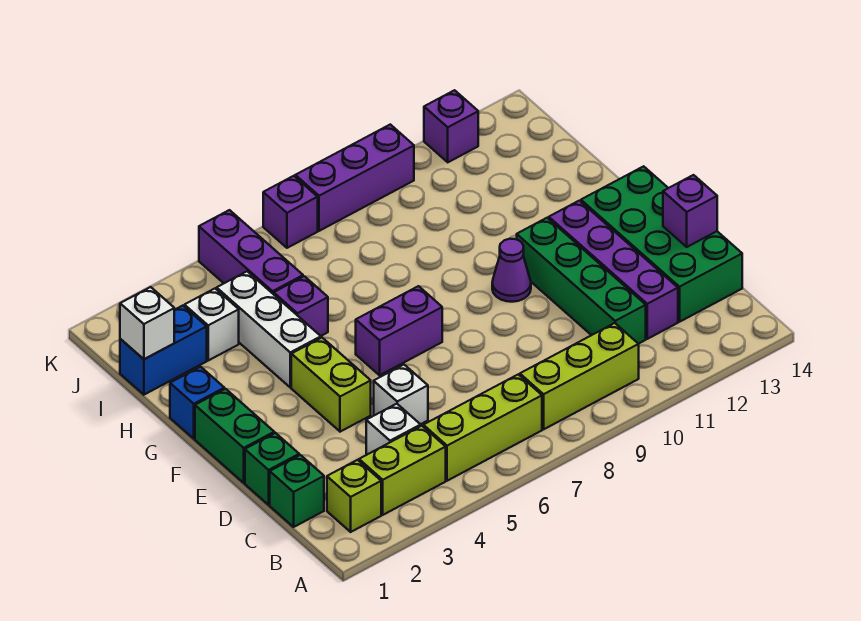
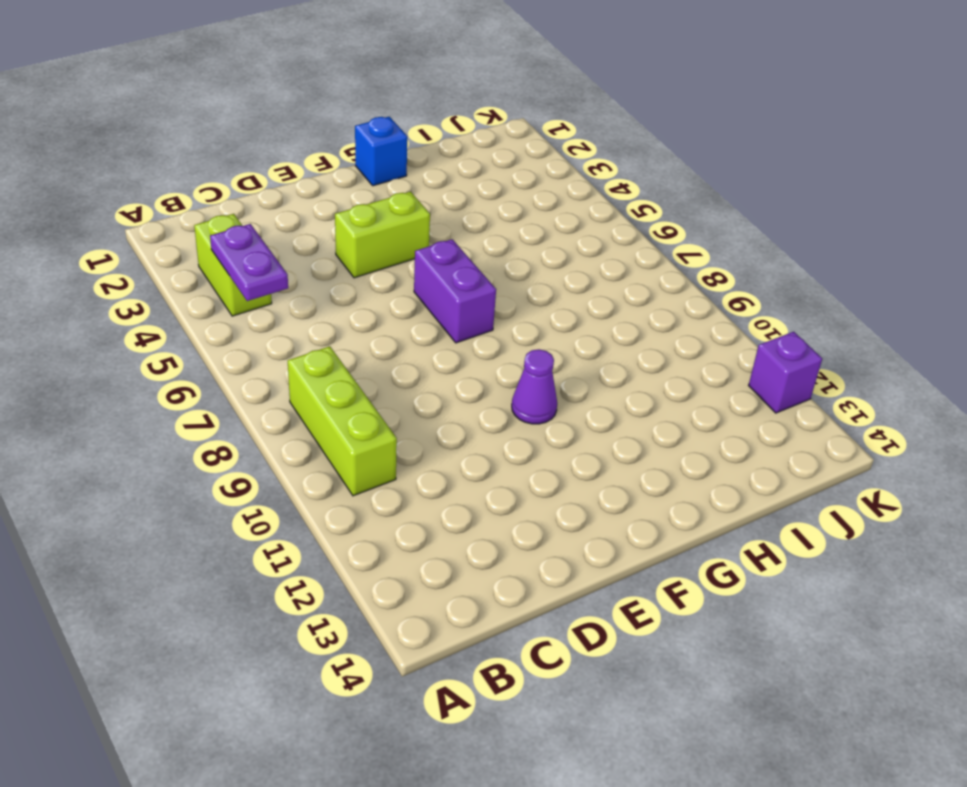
purple 1x2 plate [210,224,288,301] -> none
none -> lime 1x1 brick [327,460,381,532]
none -> lime 1x3 brick [423,374,542,481]
none -> green 1x1 brick [270,455,324,527]

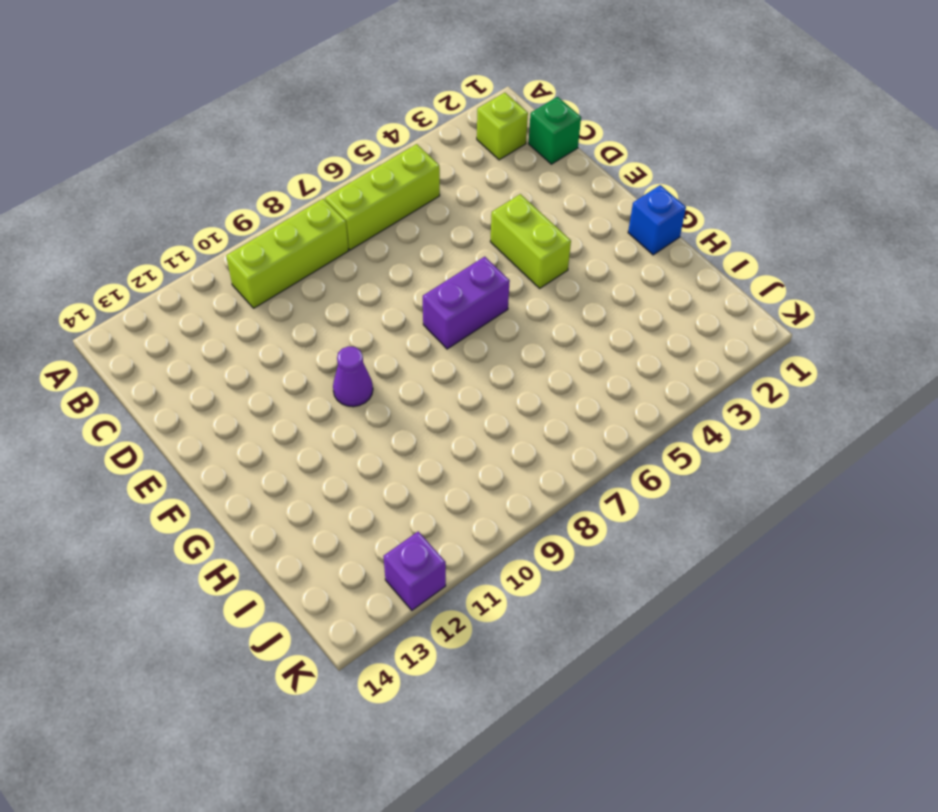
none -> lime 1x2 brick [359,426,446,515]
none -> white 1x1 brick [366,404,421,455]
none -> green 1x4 brick [517,218,646,344]

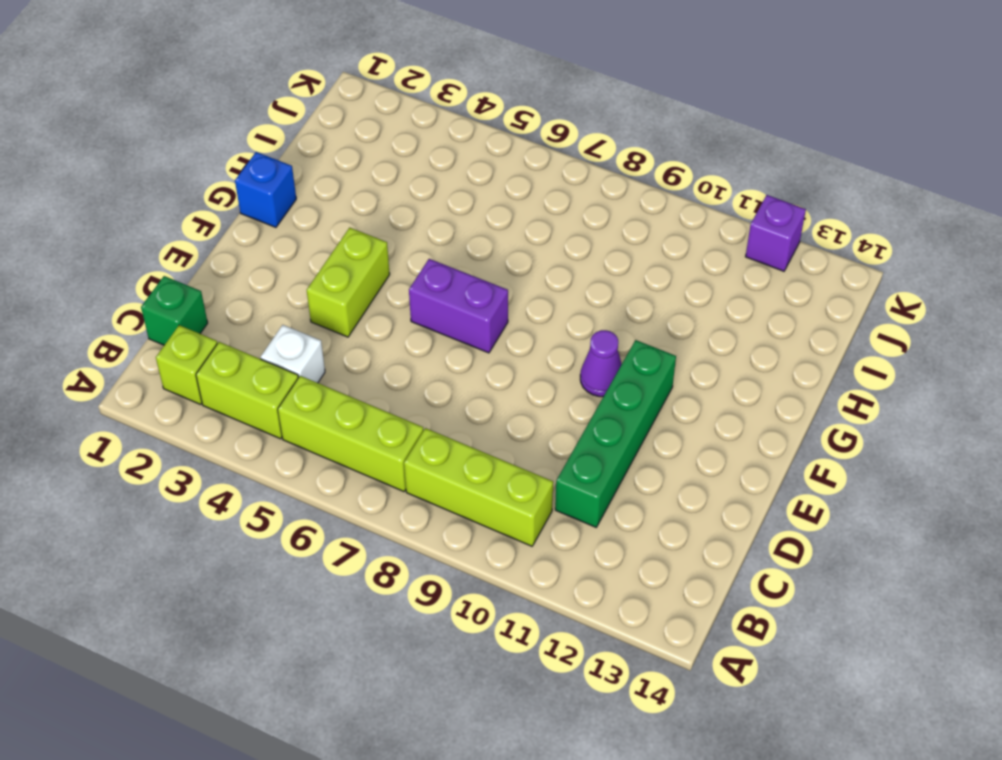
none -> purple 1x4 brick [548,201,678,339]
none -> green 2x4 brick [581,166,742,322]
none -> green 1x1 brick [245,433,299,505]

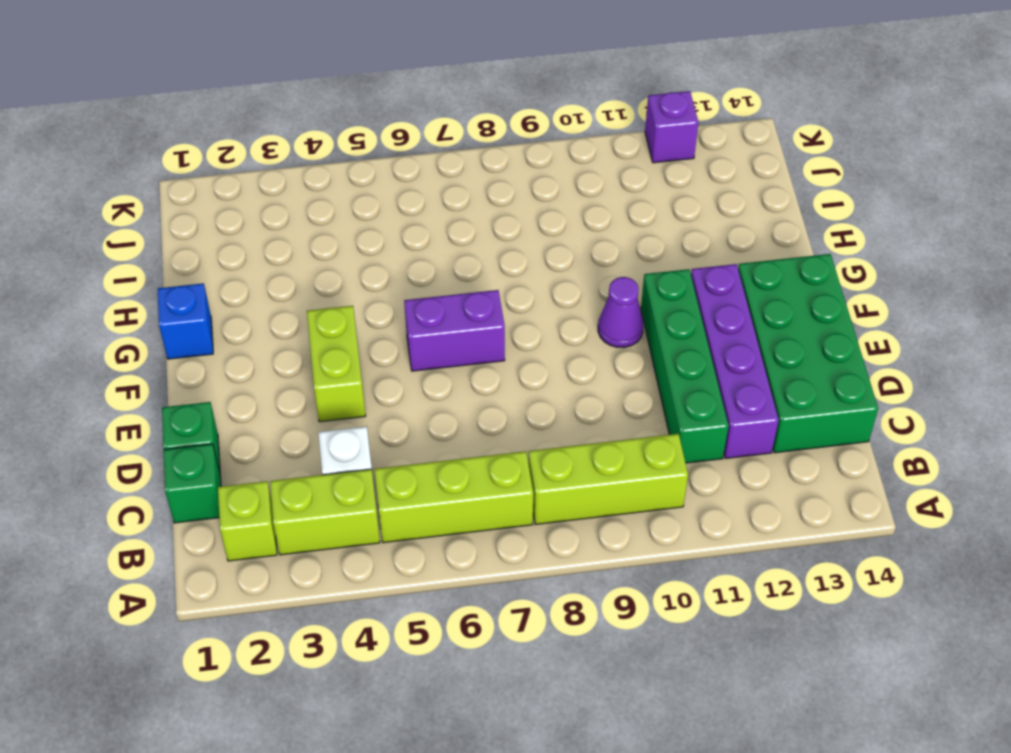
none -> white 1x1 brick [374,365,428,424]
none -> green 1x2 brick [195,389,274,483]
none -> white 1x3 brick [217,271,321,387]

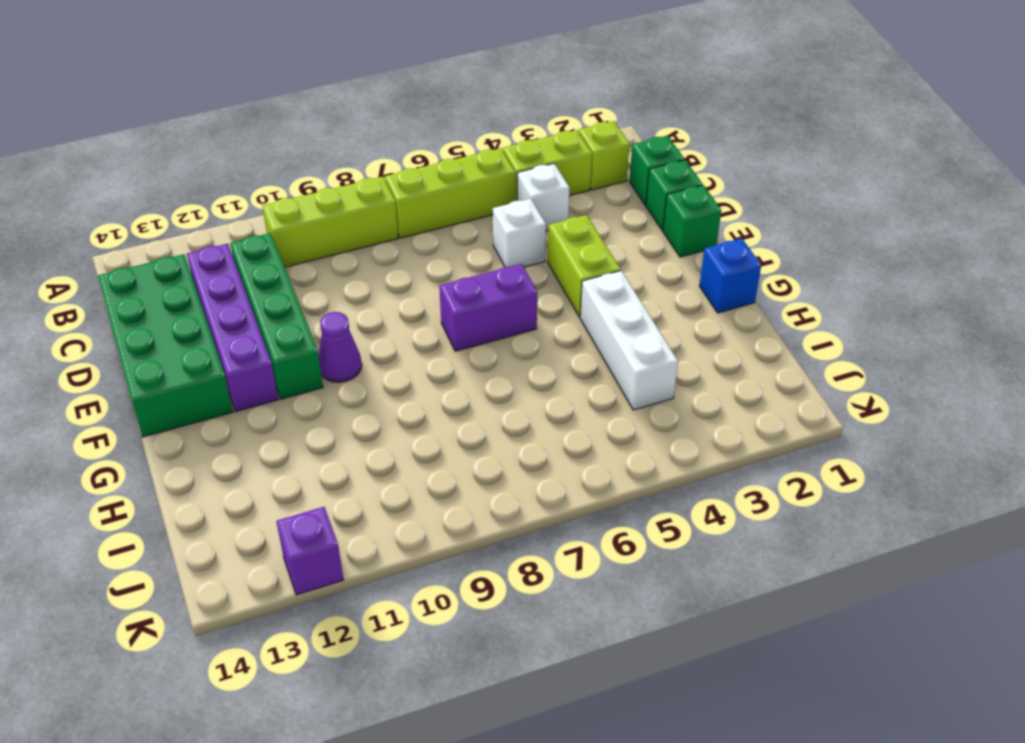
green 1x1 brick [663,185,721,257] -> green 1x2 brick [195,389,274,483]
none -> purple 1x1 brick [274,276,328,336]
none -> blue 1x2 brick [120,306,207,395]
none -> white 1x1 brick [184,289,239,360]

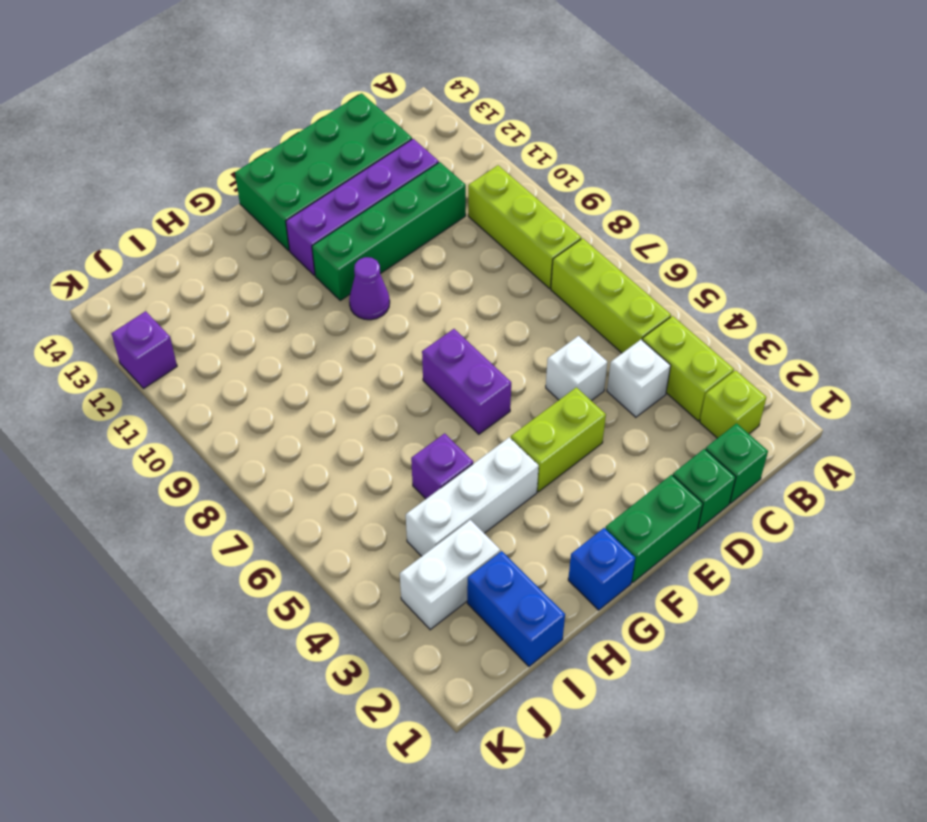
white 1x2 brick [400,520,500,630] -> white 1x1 brick [184,289,239,360]
none -> purple 1x3 brick [199,210,303,294]
none -> purple 1x1 brick [263,176,318,248]
none -> purple 1x3 brick [295,125,414,231]

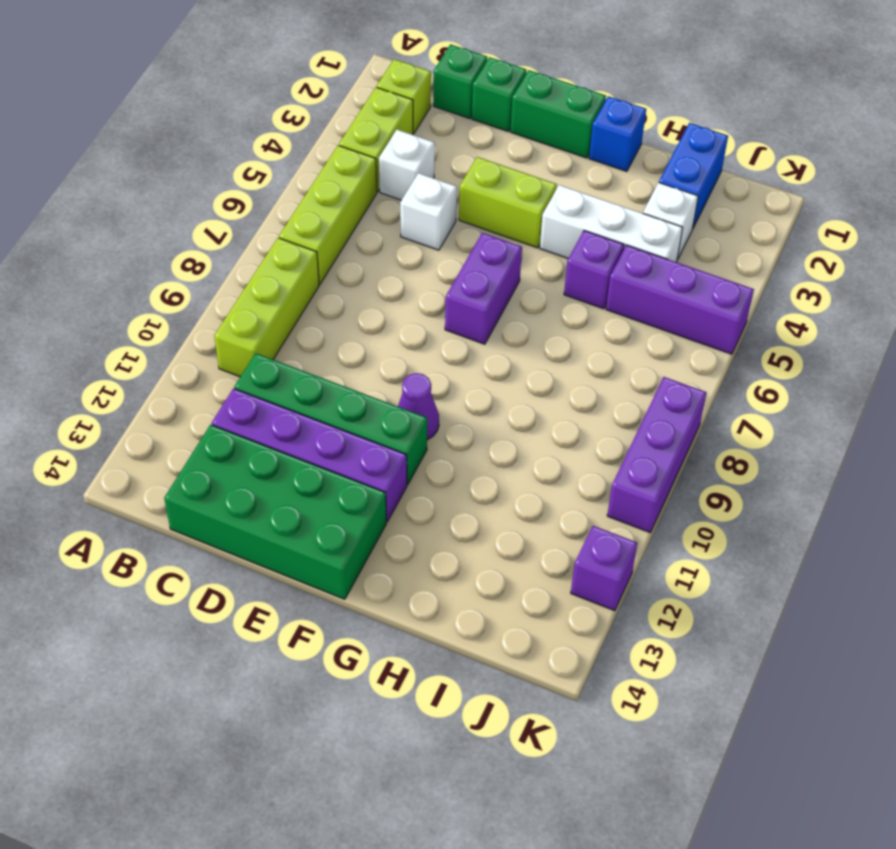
none -> purple 1x1 brick [263,176,318,248]
none -> purple 1x1 brick [663,175,717,247]
none -> white 1x1 brick [120,287,174,359]

